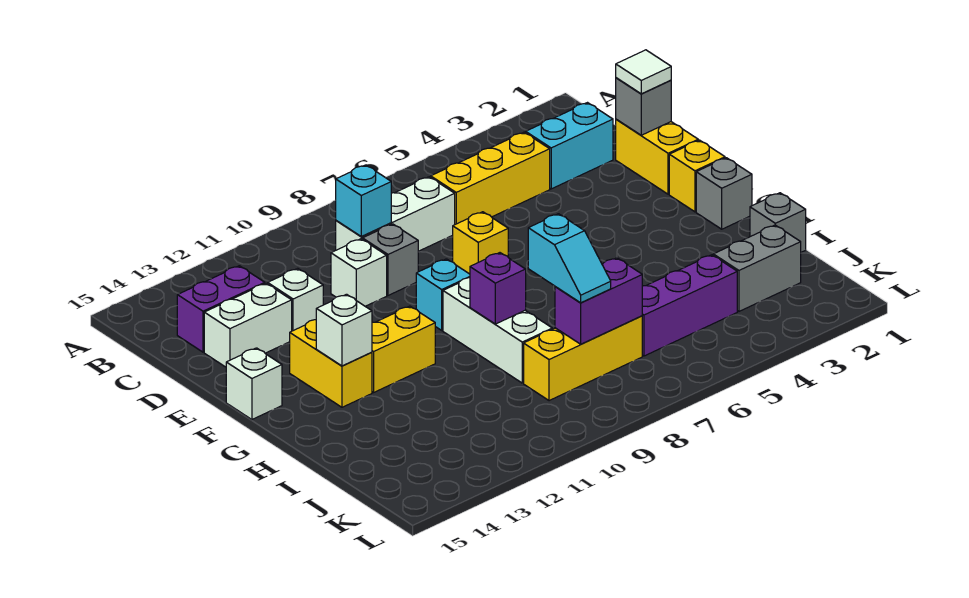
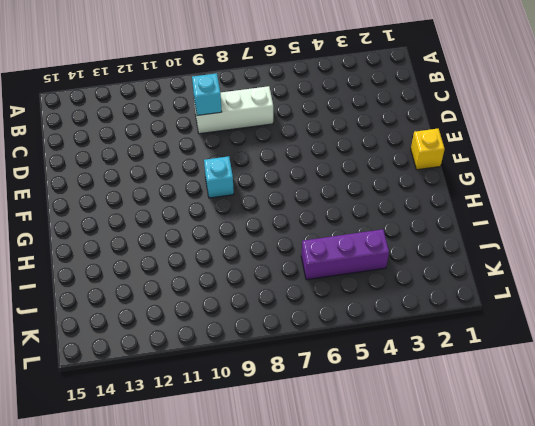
none -> cyan 1x2 brick [526,103,613,189]
none -> yellow 1x3 brick [431,132,550,224]
none -> purple 1x2 brick [177,266,265,352]

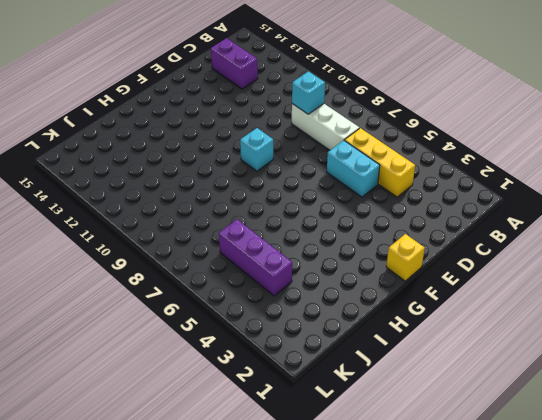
cyan 1x2 brick [327,140,380,197] -> cyan 1x2 brick moved to [526,103,613,189]
none -> yellow 1x2 brick [616,119,698,194]
none -> grey 1x1 brick [363,224,418,295]
none -> white 1x1 brick [331,239,387,306]

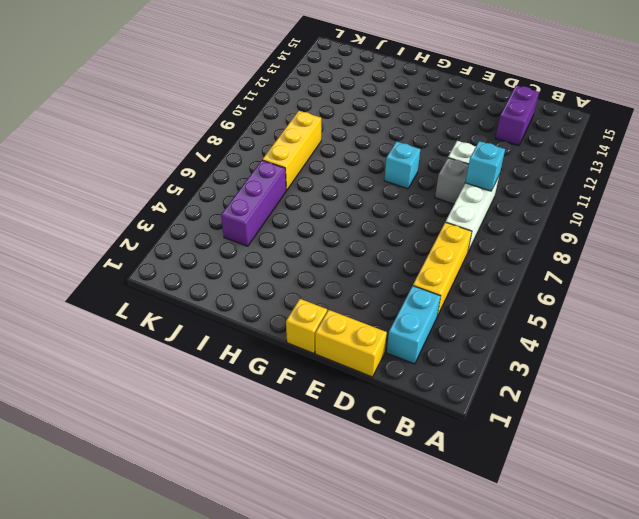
none -> white 1x1 brick [268,268,323,331]
none -> white 1x2 brick [204,283,292,367]
none -> yellow 1x1 brick [453,212,508,274]

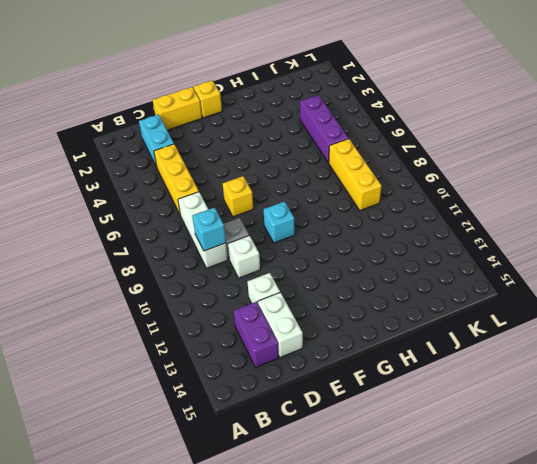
none -> yellow 1x2 brick [290,320,372,407]
none -> white 1x1 brick [226,348,282,420]
none -> grey 1x1 brick [696,158,752,229]

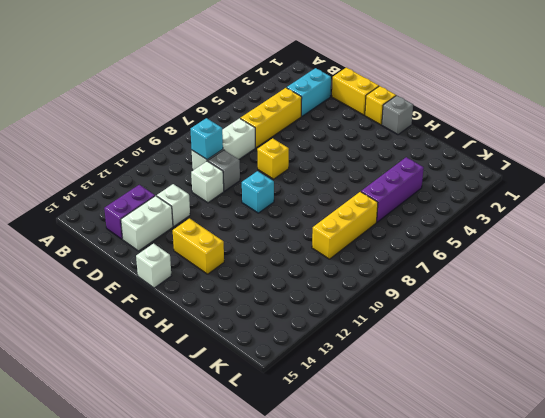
none -> white 1x3 brick [443,278,552,383]
none -> yellow 1x2 brick [372,306,435,392]
none -> grey 1x1 brick [750,193,806,252]

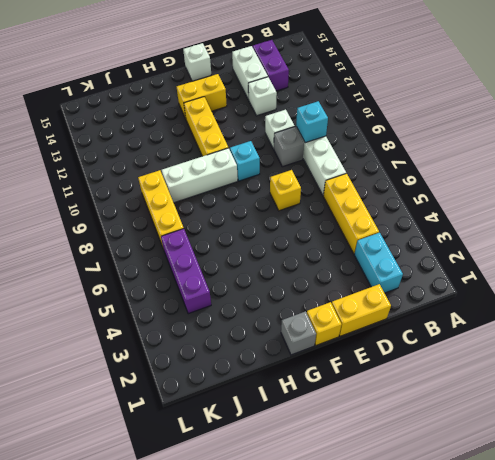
yellow 1x3 brick [184,97,228,156] -> yellow 1x2 brick [372,306,435,392]
none -> grey 1x1 brick [750,193,806,252]
none -> grey 1x2 brick [713,225,801,311]
none -> grey 1x1 brick [616,78,671,135]

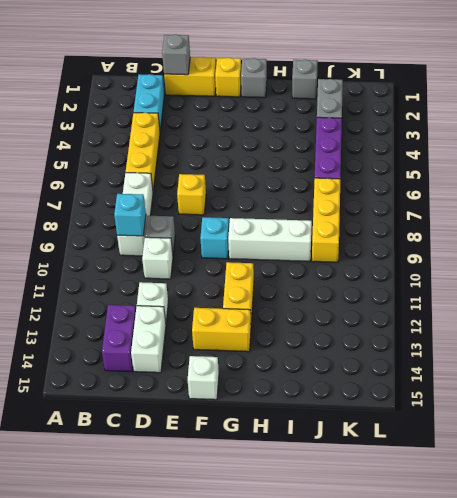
none -> white 1x1 brick [316,294,372,366]
none -> purple 1x1 brick [470,253,526,324]
none -> purple 1x2 brick [555,258,642,344]

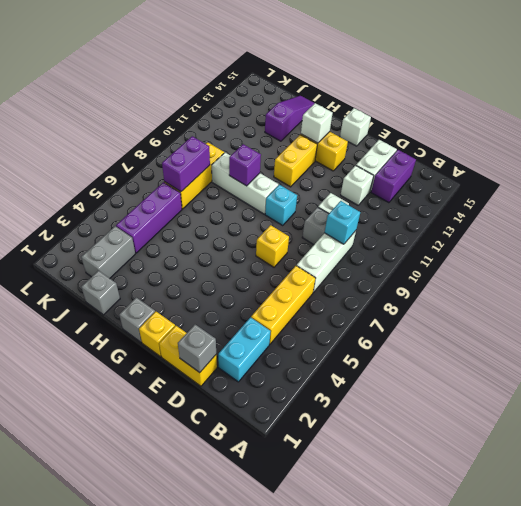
purple 1x3 slope [265,96,315,141] -> none
none -> white 1x1 tile [616,50,671,94]
none -> cyan 1x2 slope [528,214,611,303]

